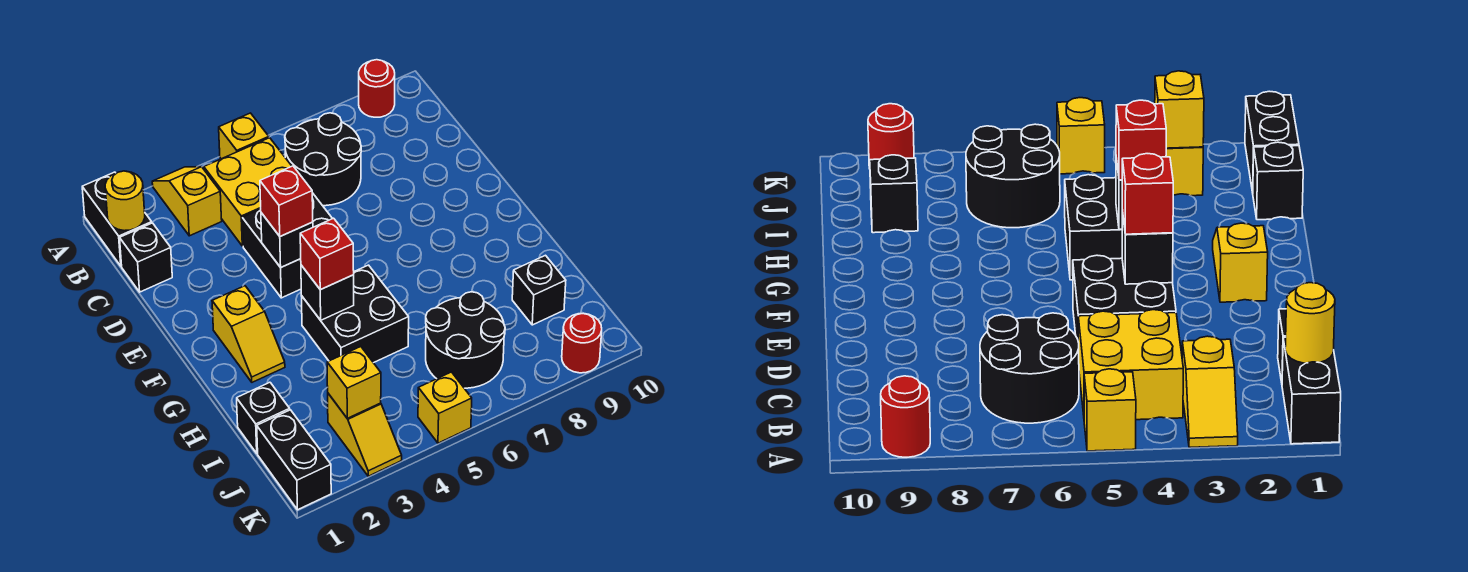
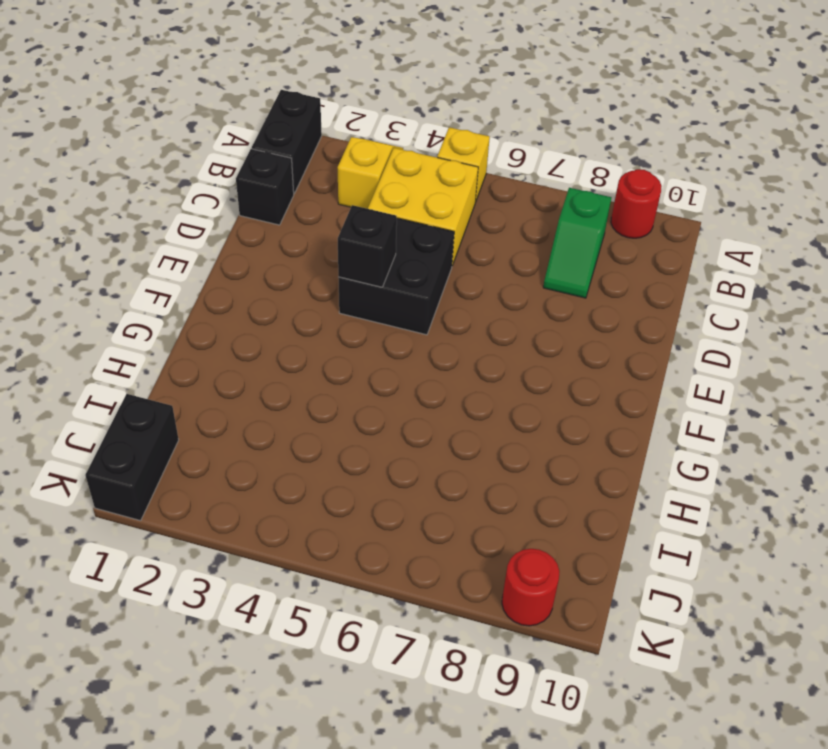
green 1x2 slope [543,188,612,298] -> none
none -> black 2x2 round brick [285,113,361,206]
none -> yellow 1x2 slope [212,286,285,382]
none -> black 2x2 brick [302,265,409,363]

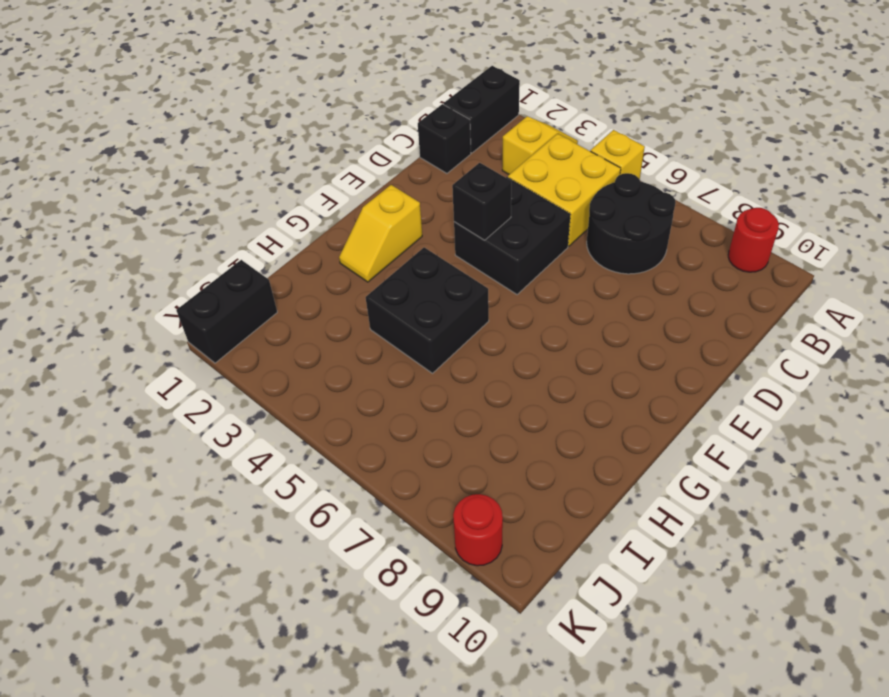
none -> black 1x1 brick [237,382,290,453]
none -> black 2x2 round brick [426,292,505,388]
none -> black 1x1 brick [512,255,566,325]

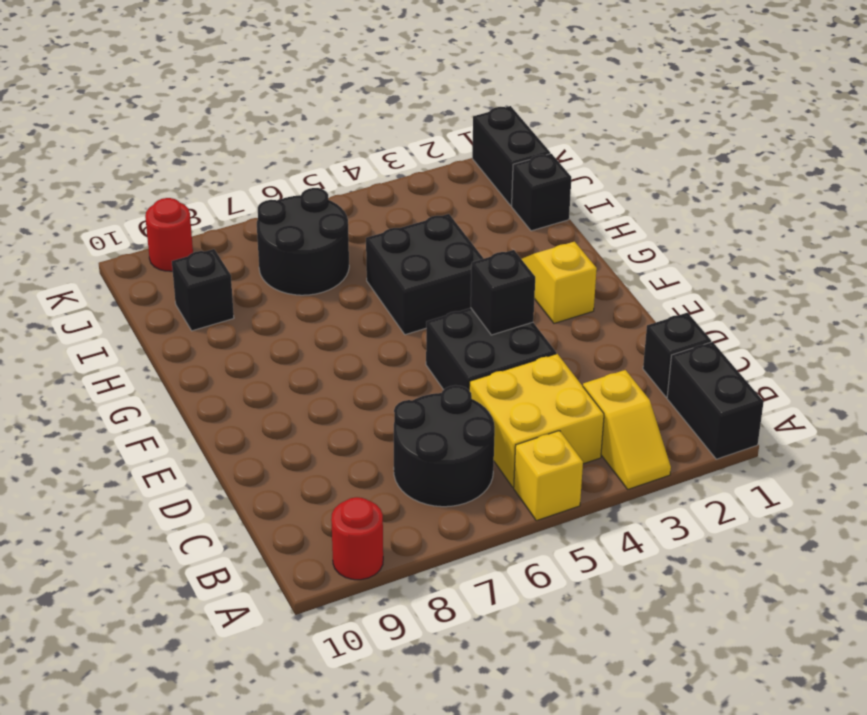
none -> yellow 1x2 slope [328,394,402,476]
none -> yellow 1x1 brick [418,372,472,443]
none -> yellow 1x1 round brick [105,171,145,231]

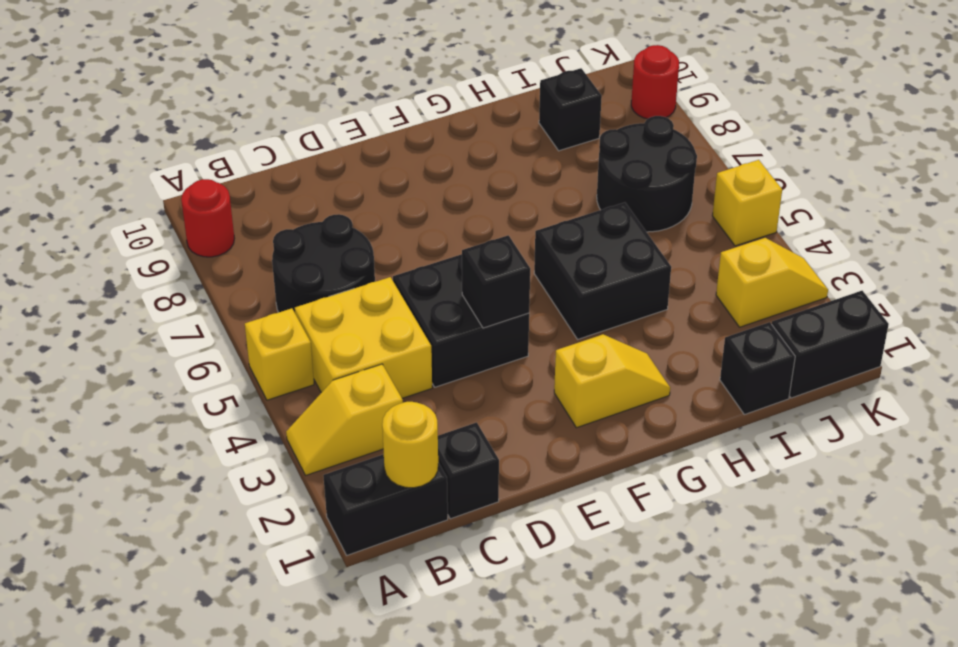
none -> black 1x1 brick [301,265,354,320]
none -> yellow 1x1 brick [327,347,381,418]
none -> red 1x1 brick [260,166,313,236]

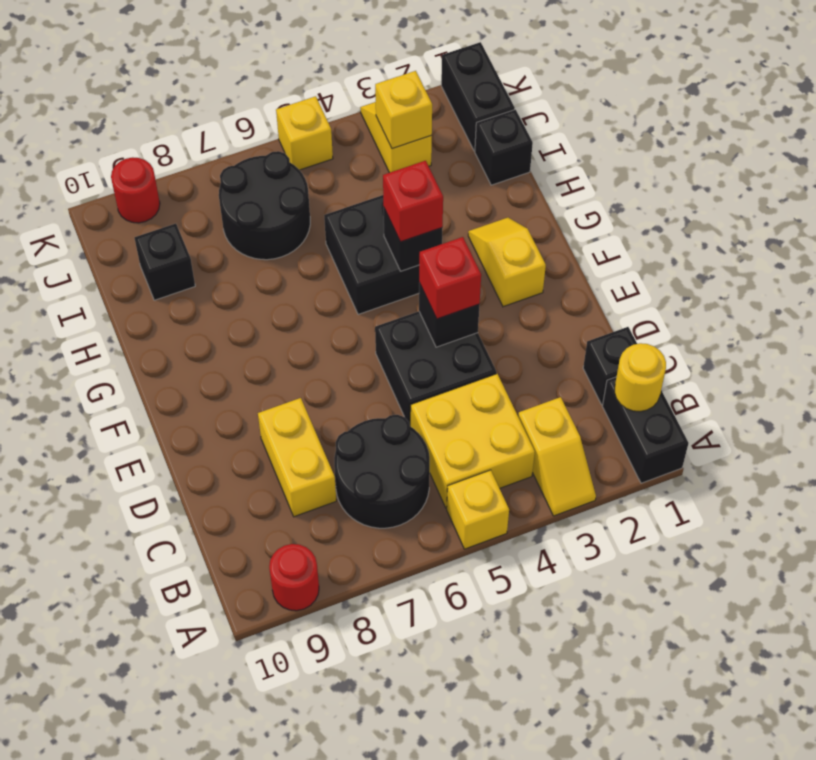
yellow 1x2 brick [258,398,336,517] -> none

